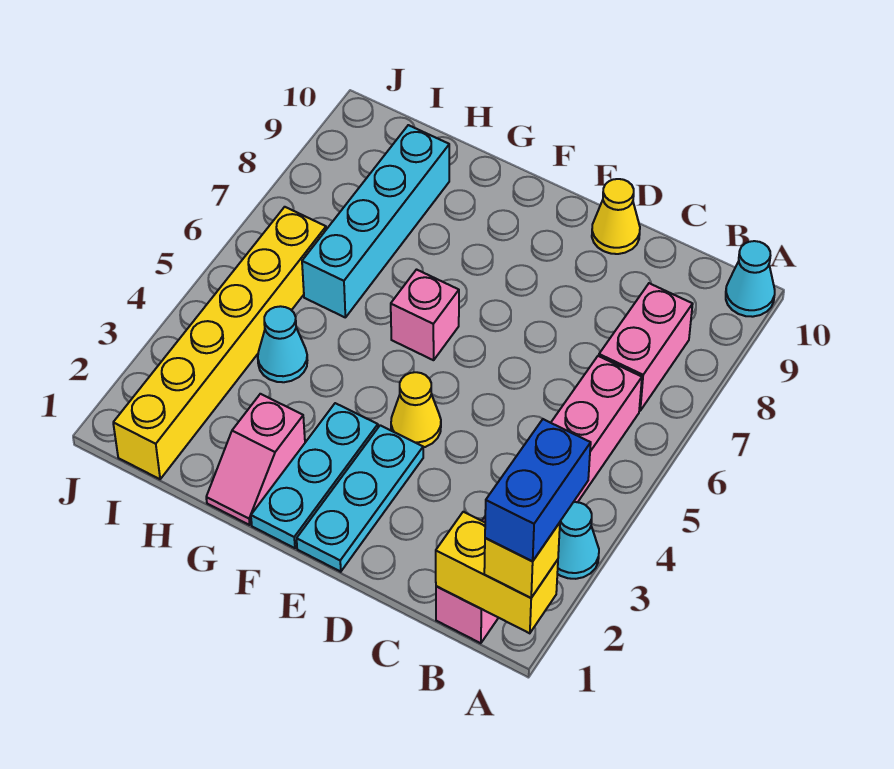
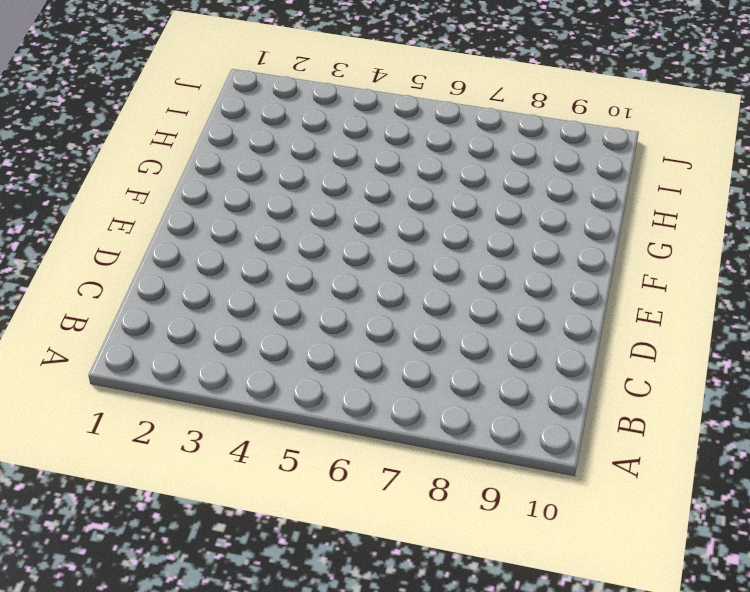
none -> cyan 1x1 cone [557,502,599,579]
none -> cyan 1x1 cone [726,241,775,317]
none -> pink 1x6 brick [436,356,642,643]

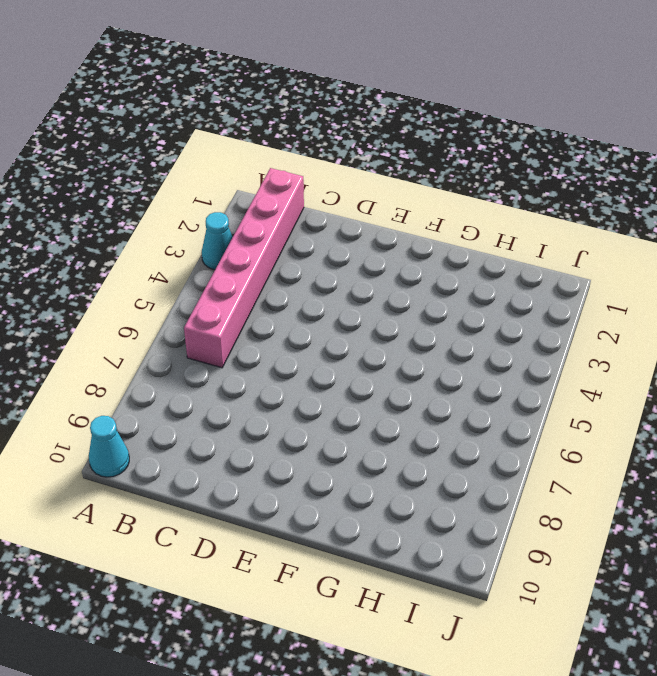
none -> pink 1x2 brick [599,283,693,411]
none -> yellow 1x1 cone [592,179,640,254]
none -> cyan 1x3 plate [297,425,423,572]

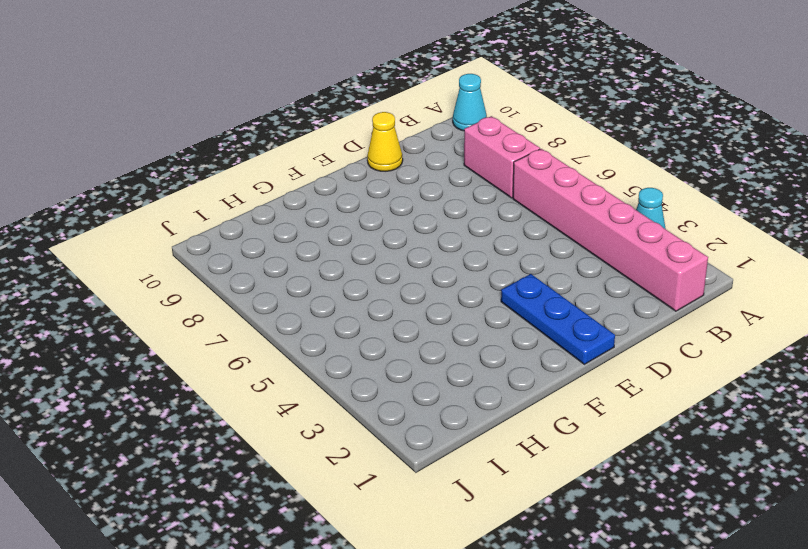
blue 1x3 plate [501,274,615,364] -> cyan 1x3 plate [297,425,423,572]
none -> yellow 1x1 cone [391,372,441,447]
none -> cyan 1x3 plate [251,403,378,548]
none -> pink 1x1 brick [391,270,459,360]

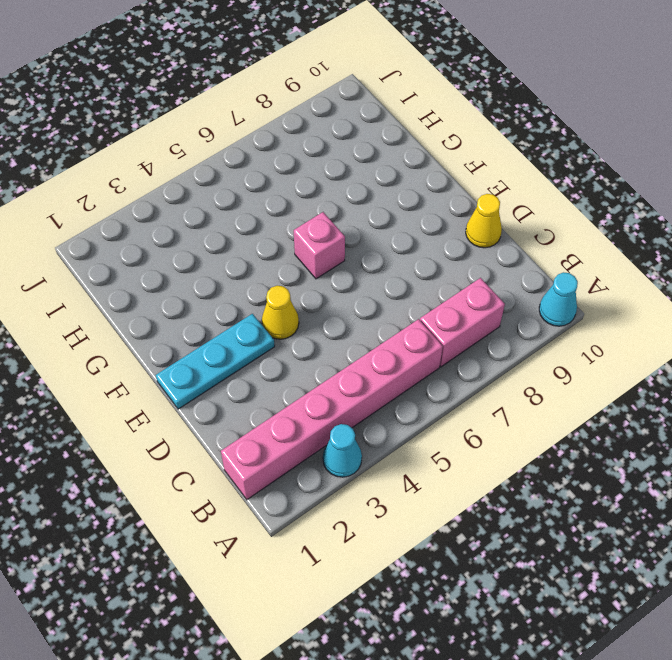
none -> cyan 1x3 plate [251,403,378,548]
none -> pink 1x2 slope [206,394,305,525]
none -> cyan 1x1 cone [258,306,307,382]

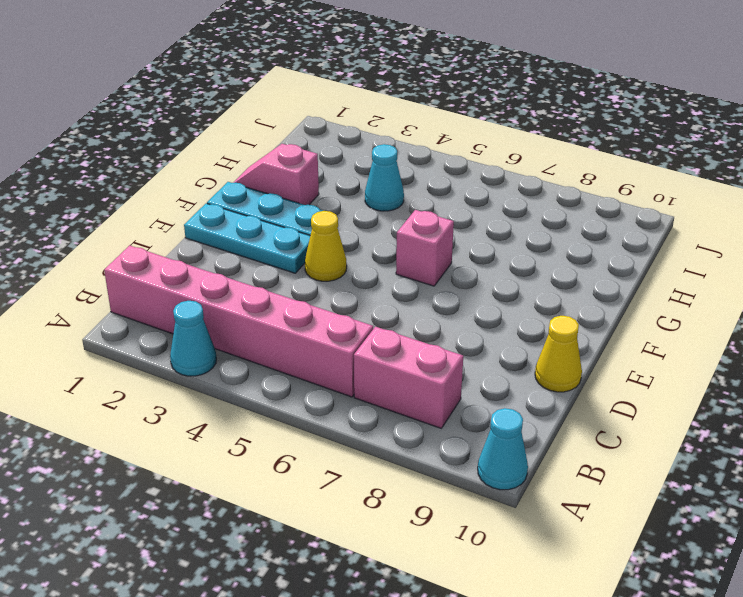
none -> cyan 1x4 brick [302,125,449,317]
none -> yellow 1x6 brick [113,207,326,479]
none -> yellow 1x2 brick [436,512,558,633]

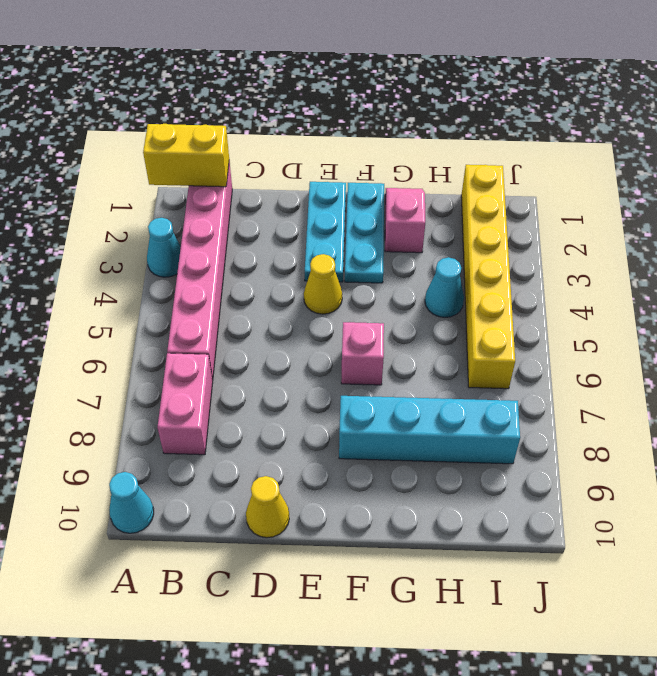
cyan 1x4 brick [339,396,520,464] -> cyan 1x4 brick turned to [302,125,449,317]
none -> yellow 1x1 brick [484,523,560,598]
none -> blue 1x2 brick [485,419,591,561]

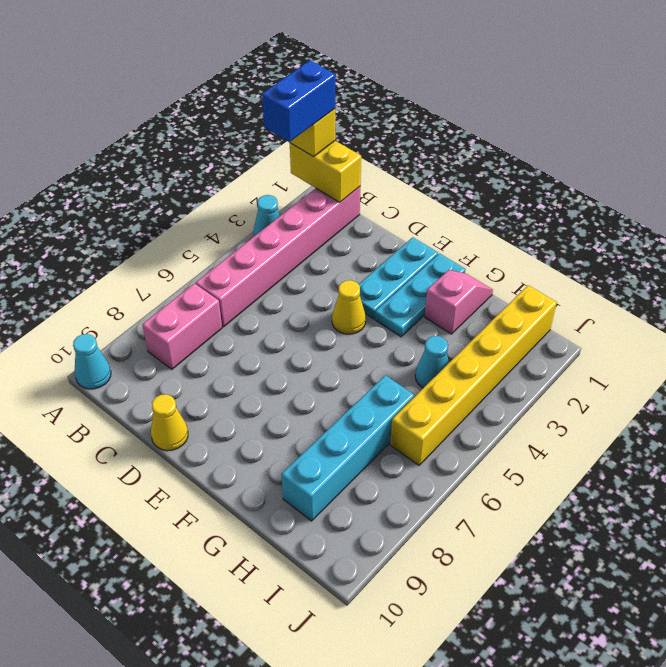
none -> pink 1x1 brick [391,270,459,360]

